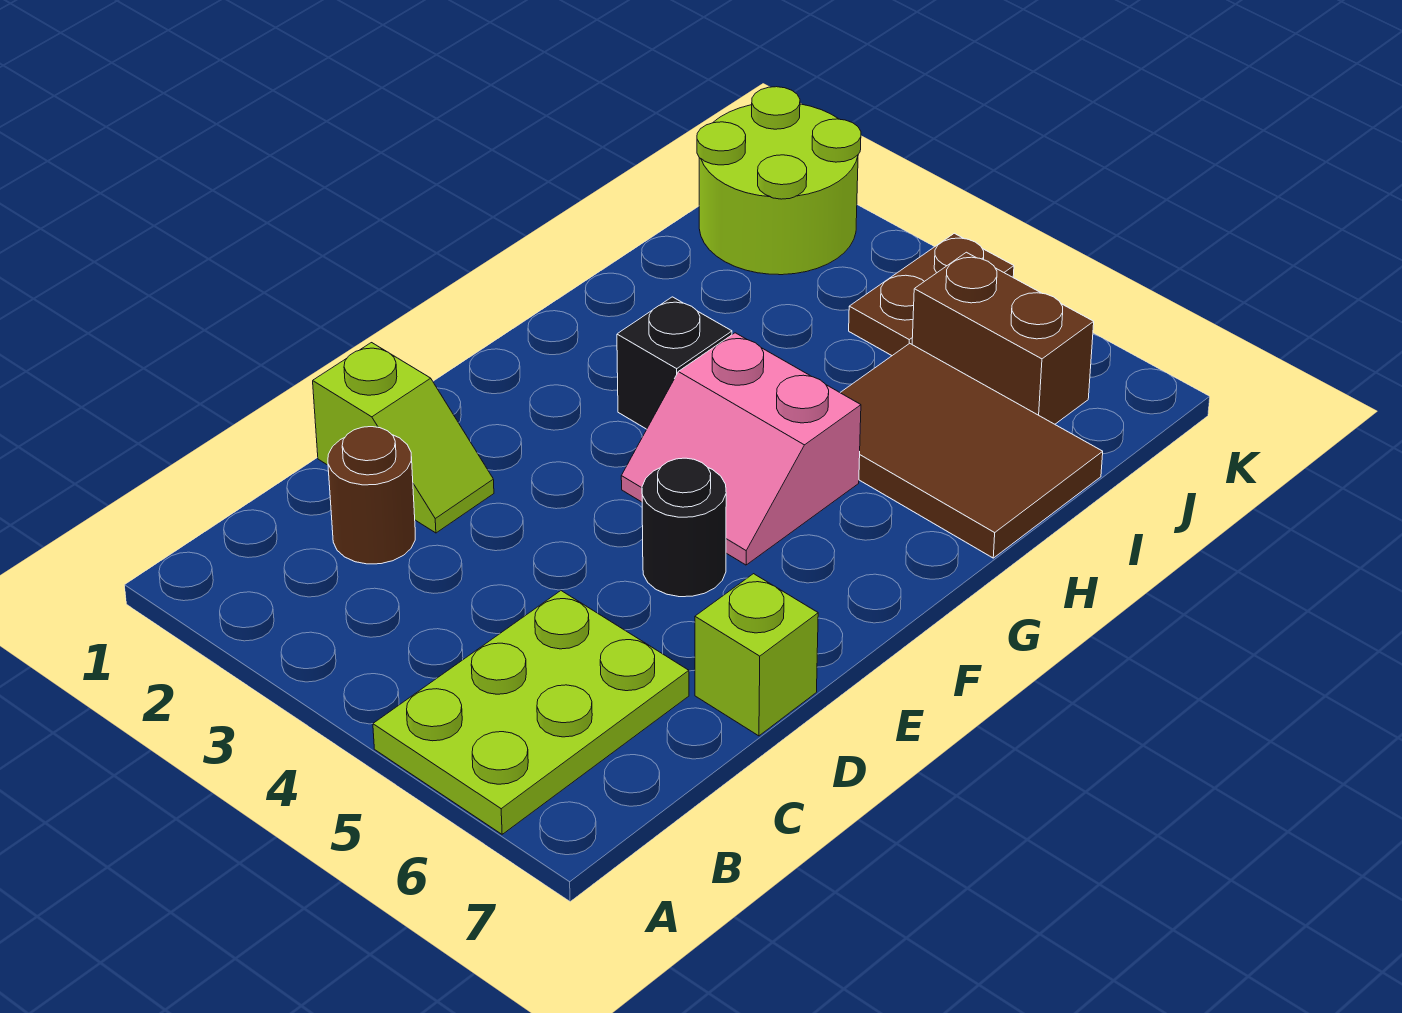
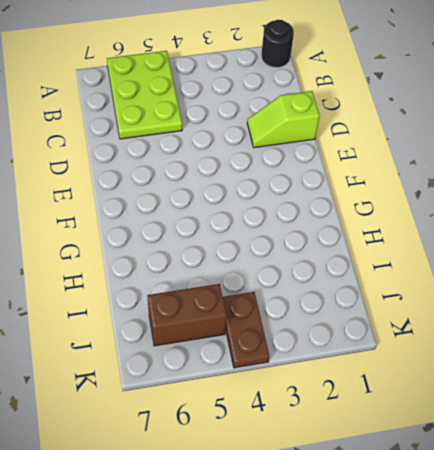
black 1x1 round brick [261,20,294,67] -> black 1x1 round brick moved to [642,458,726,597]
none -> brown 1x1 round brick [328,427,415,564]
none -> lime 1x1 brick [695,574,818,736]

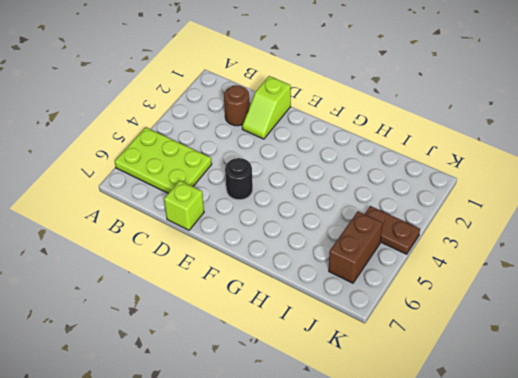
none -> pink 2x2 slope [621,333,861,565]
none -> black 1x1 brick [617,297,732,429]

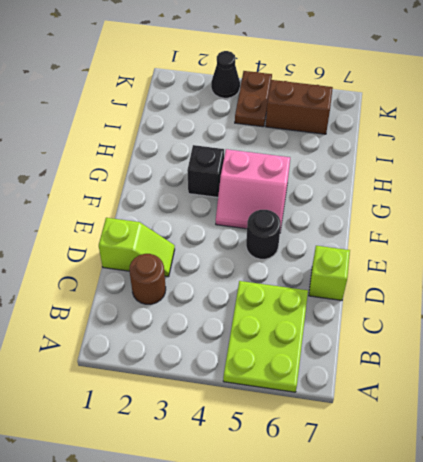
black 1x1 cone [211,51,240,98] -> none
none -> brown 2x3 tile [840,343,1103,558]
none -> lime 2x2 round brick [697,87,861,275]

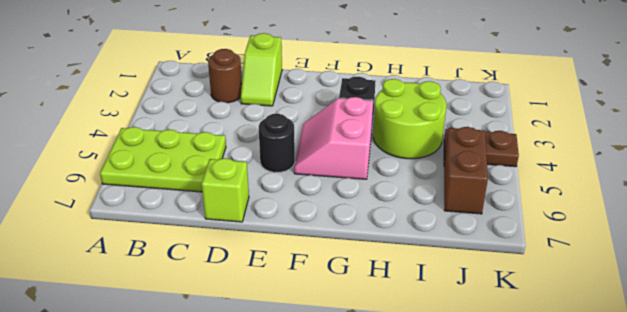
lime 2x2 round brick [373,79,446,159] -> lime 2x2 round brick moved to [697,87,861,275]
none -> brown 2x3 tile [840,343,1103,558]

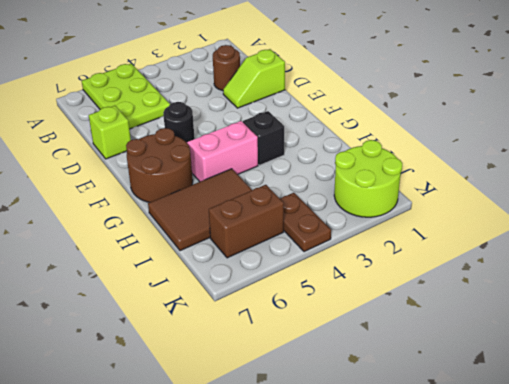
brown 2x2 round brick [126,128,193,202] -> none

